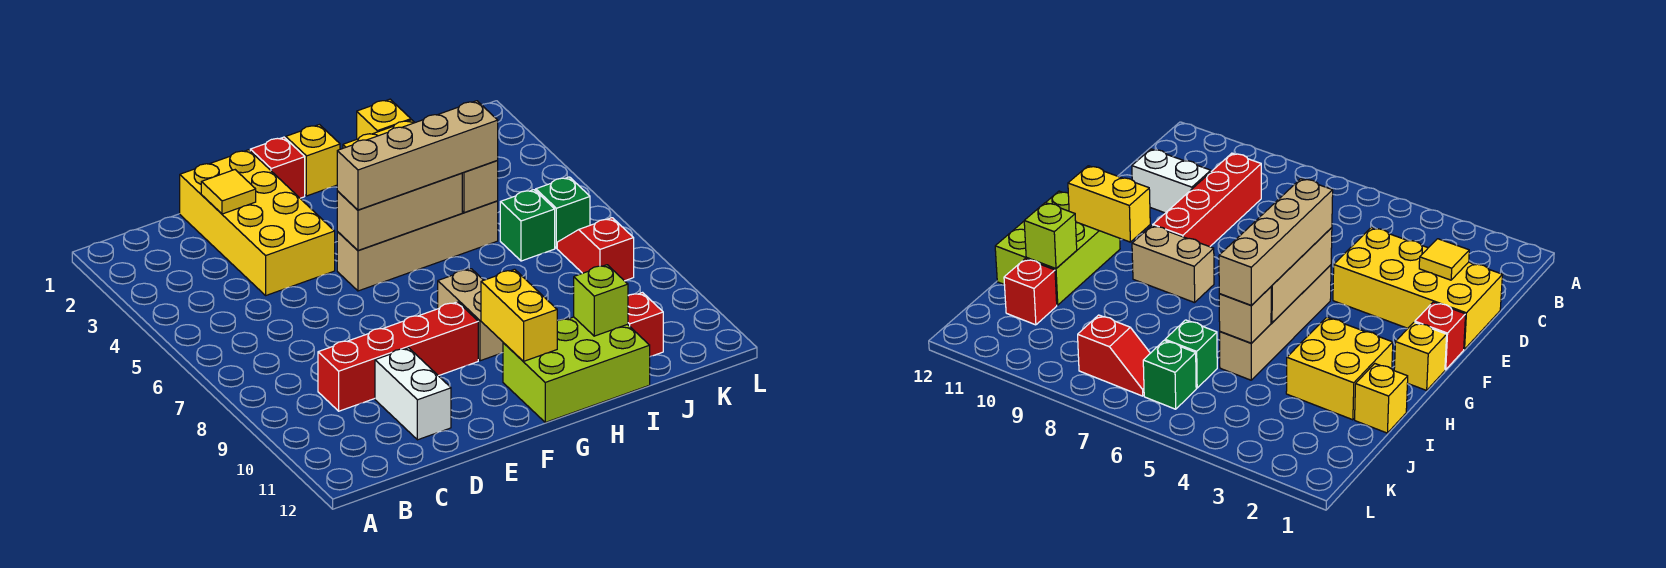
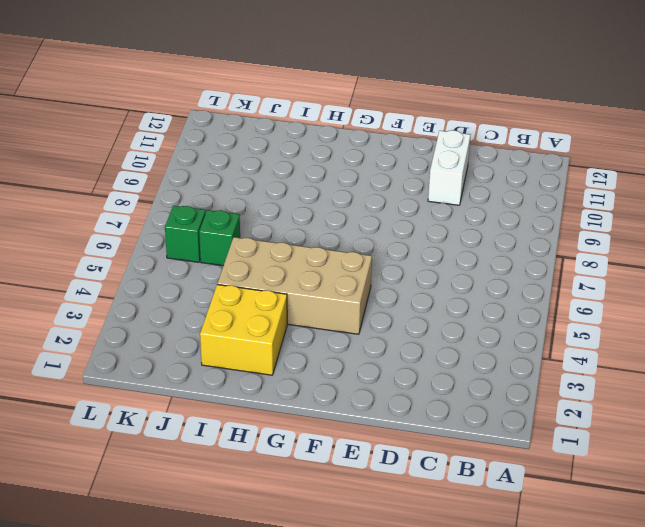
tan 2x4 brick [217,237,372,334] -> tan 1x4 brick [337,201,498,291]
none -> red 1x4 brick [318,302,478,411]
none -> yellow 2x4 brick [180,150,335,295]
none -> red 1x1 brick [250,137,305,198]

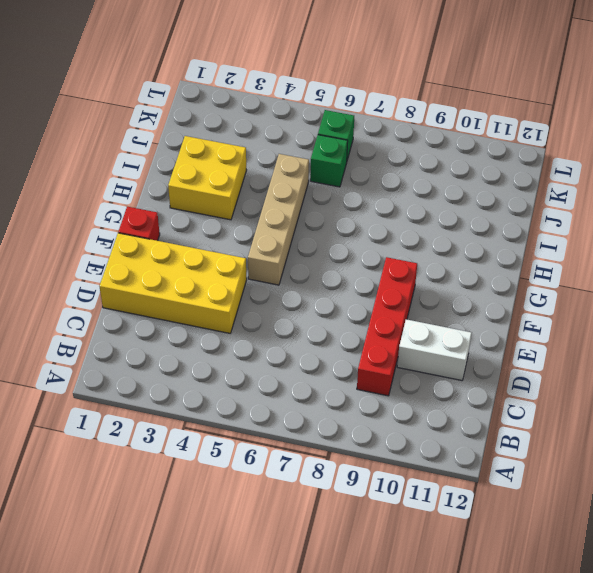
none -> yellow 1x1 brick [286,125,340,196]
none -> tan 1x2 brick [438,269,503,361]
none -> lime 2x3 brick [503,317,650,422]

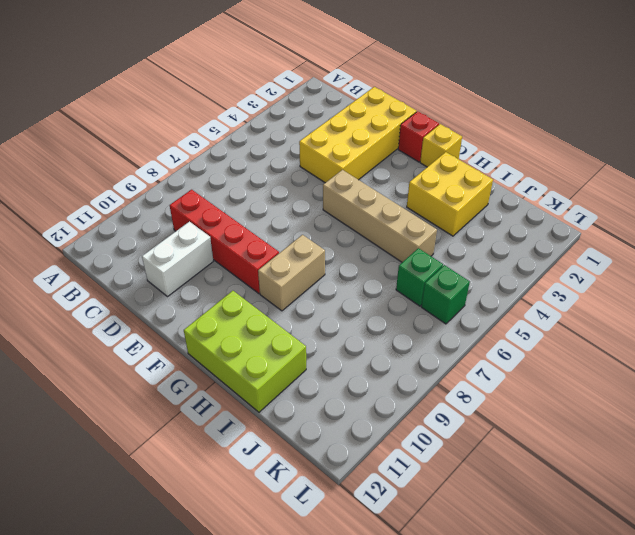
none -> yellow 1x1 brick [357,99,411,139]
none -> red 1x1 brick [628,293,663,356]
none -> red 1x2 slope [557,218,634,281]

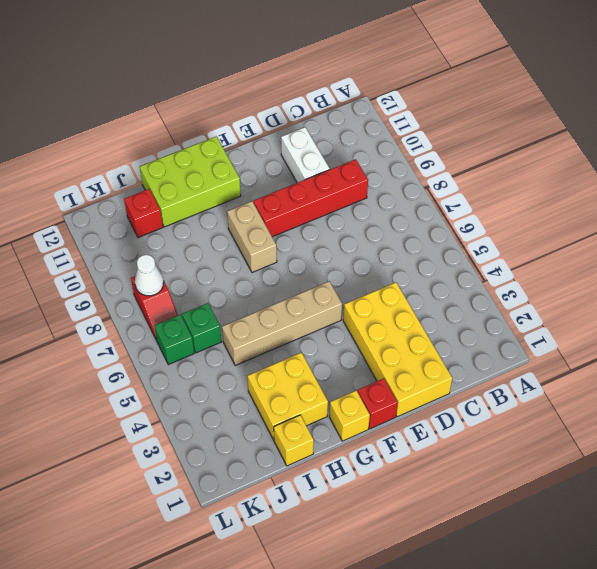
white 1x1 cone [135,255,164,296] -> none
none -> yellow 1x1 tile [201,170,256,214]
none -> tan 1x3 brick [337,173,462,250]
none -> yellow 1x2 brick [481,269,557,361]

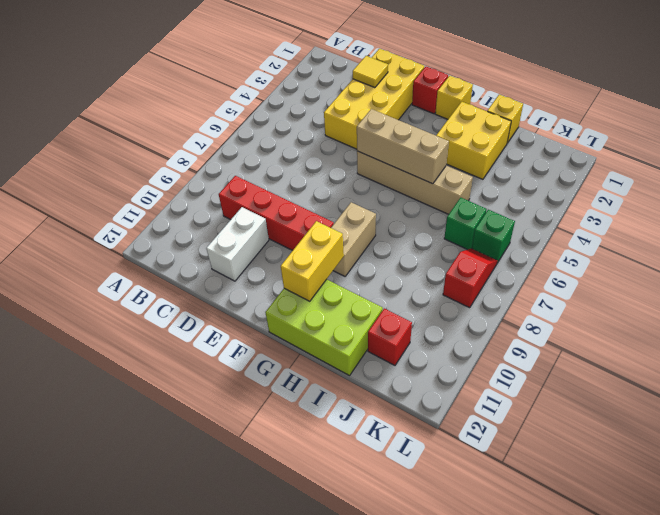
none -> tan 1x1 brick [462,161,498,213]
none -> lime 1x1 brick [574,265,628,336]
none -> tan 1x4 brick [337,101,498,210]

